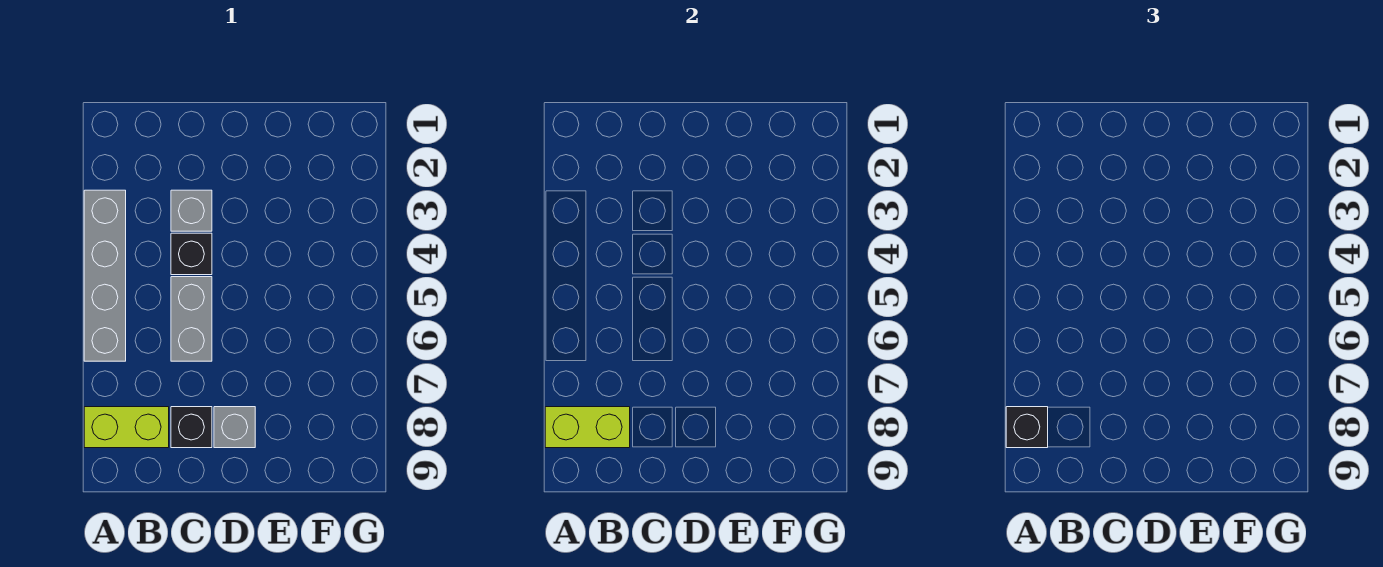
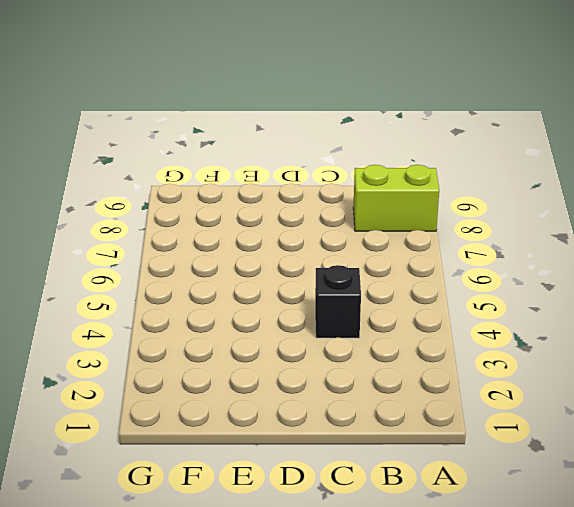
none -> grey 1x4 brick [84,190,126,361]
none -> grey 1x1 brick [171,190,212,231]

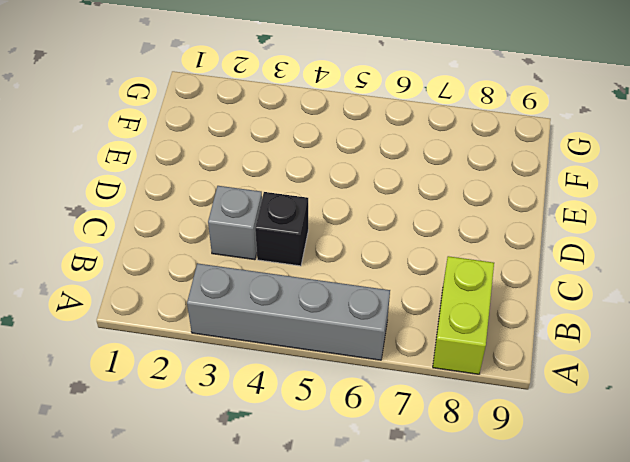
none -> grey 1x2 brick [171,277,212,361]
none -> black 1x1 brick [171,407,212,448]

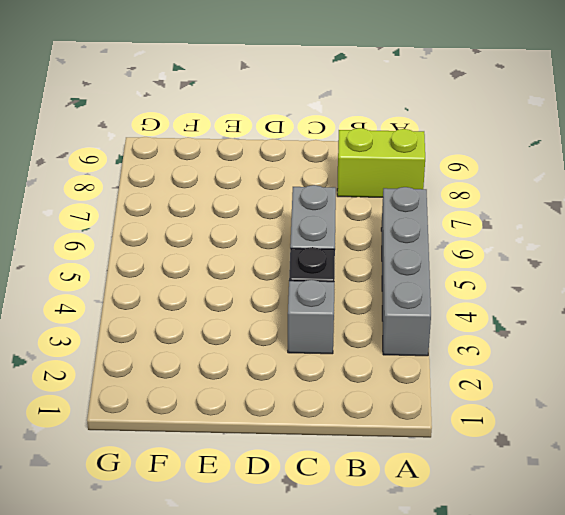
none -> black 1x1 brick [171,407,212,448]
none -> grey 1x1 brick [214,407,255,448]

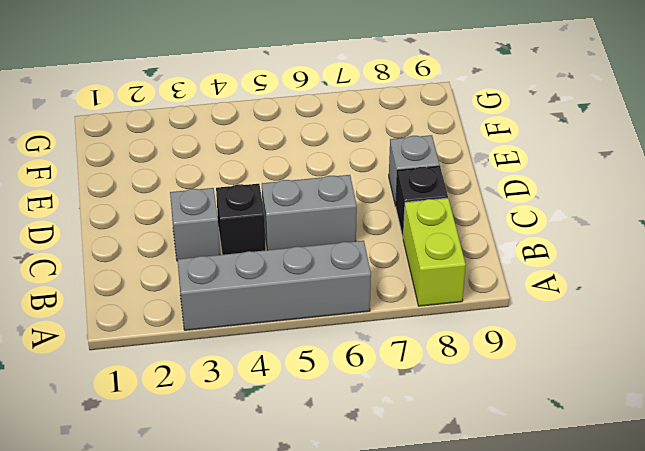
none -> lime 1x2 brick [545,407,630,448]
none -> black 1x1 brick [1006,407,1048,448]

